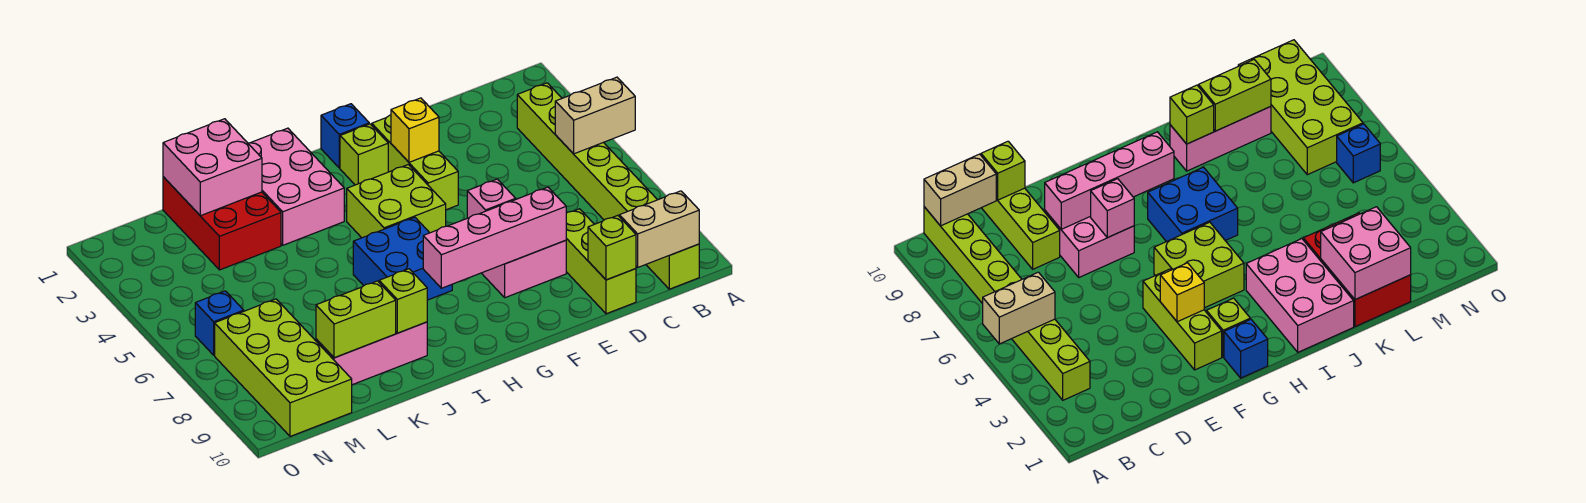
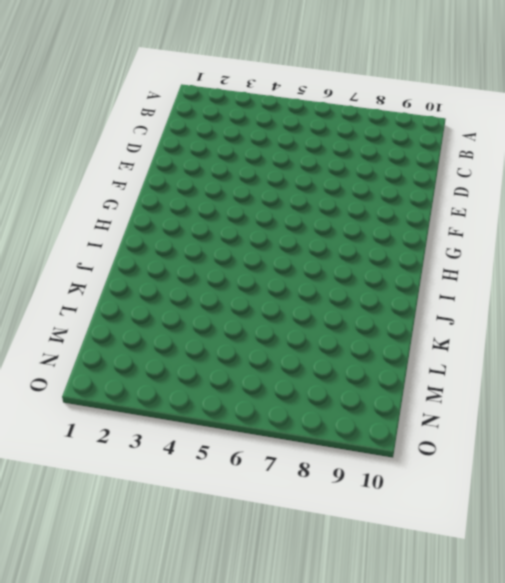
none -> lime 1x8 brick [517,83,699,289]
none -> lime 1x3 brick [566,209,636,314]
none -> pink 2x2 brick [482,240,566,298]

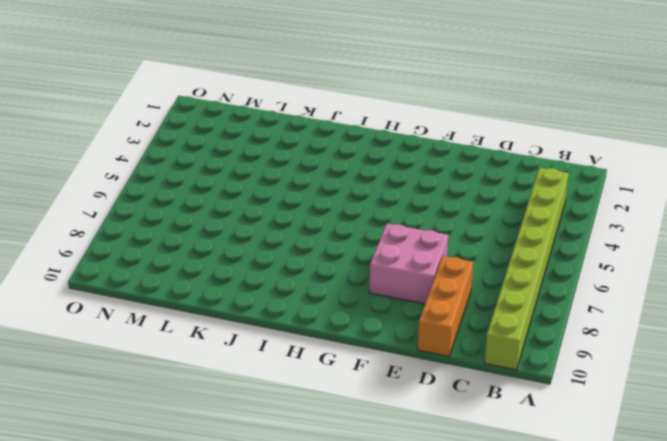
orange 1x3 brick [418,256,473,356] -> lime 1x3 brick [566,209,636,314]
none -> lime 1x3 brick [372,115,458,210]
none -> blue 1x1 brick [321,104,369,168]
none -> lime 1x1 brick [340,124,388,185]

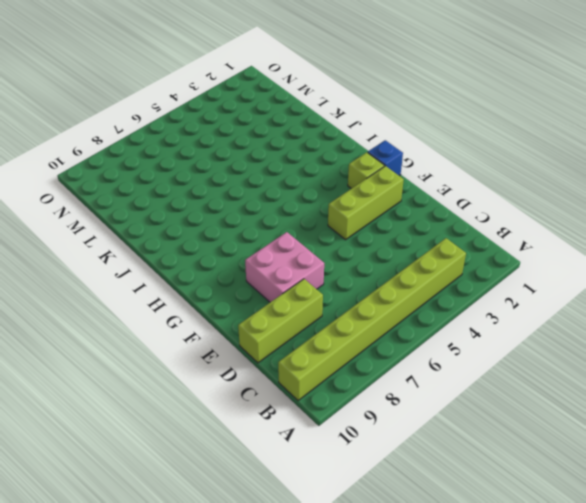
none -> lime 2x2 brick [347,165,446,238]
none -> blue 2x2 brick [353,217,452,300]
none -> pink 2x3 brick [248,128,344,245]

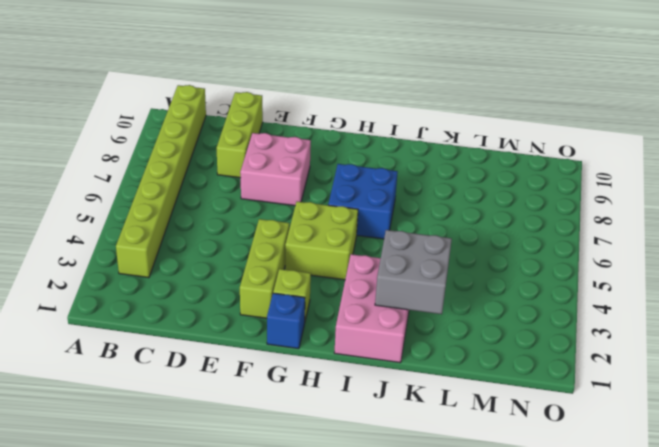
grey 2x2 brick [375,230,452,314] -> pink 2x2 brick [163,119,262,216]
none -> pink 1x3 brick [316,322,427,385]
none -> red 2x3 brick [163,177,281,270]
none -> lime 2x4 brick [215,299,352,436]

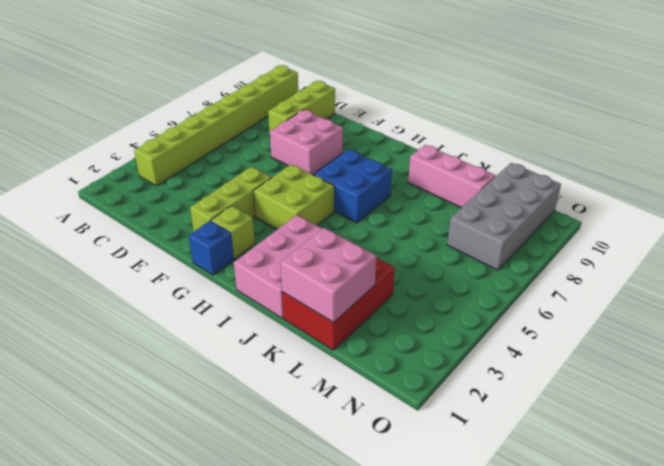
grey 2x4 brick [447,163,561,270] -> lime 2x4 brick [215,299,352,436]
none -> blue 1x1 brick [195,291,244,355]
none -> tan 1x2 brick [555,77,635,154]
none -> tan 1x2 brick [619,191,699,267]

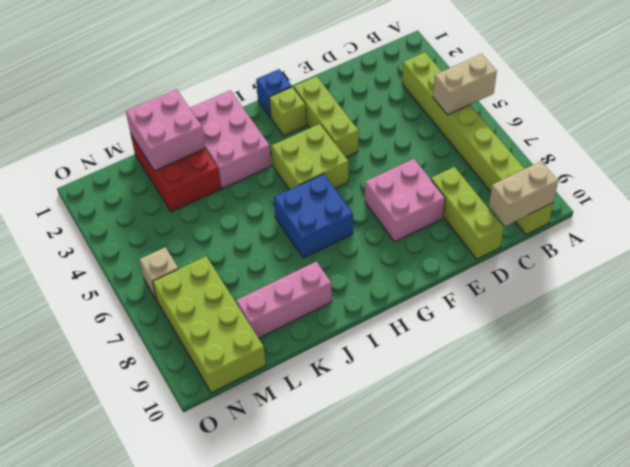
tan 1x1 brick [139,247,178,299] -> blue 1x1 brick [195,291,244,355]
none -> lime 1x1 brick [588,215,636,280]
none -> pink 1x4 brick [423,187,566,288]
none -> yellow 1x1 brick [391,98,439,162]

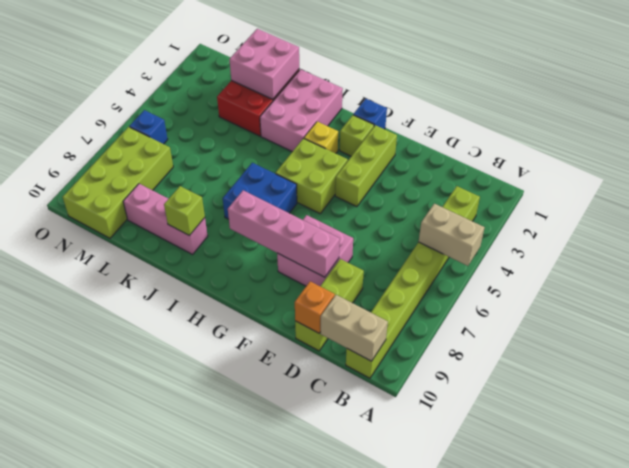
orange 1x1 brick [295,281,335,333] -> lime 1x1 brick [588,215,636,280]
yellow 1x1 brick [304,122,338,153] -> yellow 1x1 brick moved to [391,98,439,162]
none -> pink 1x1 brick [467,179,516,218]
none -> lime 1x2 brick [316,281,396,358]

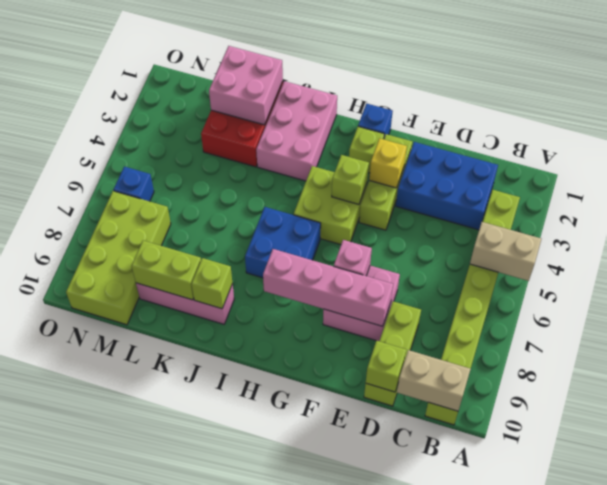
blue 2x3 brick [396,142,498,230] -> none
lime 1x1 brick [332,155,369,204] -> none

